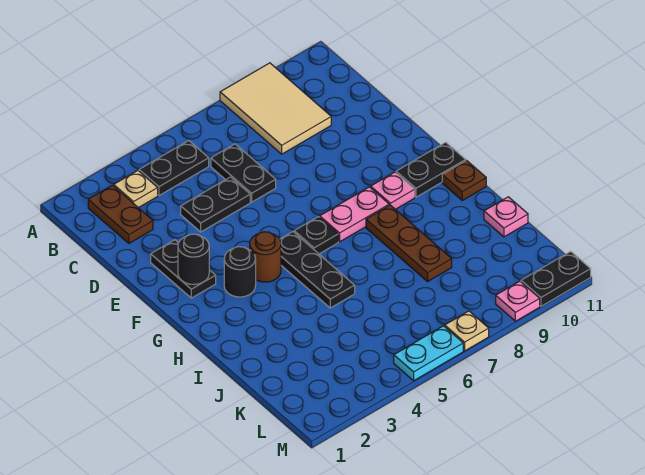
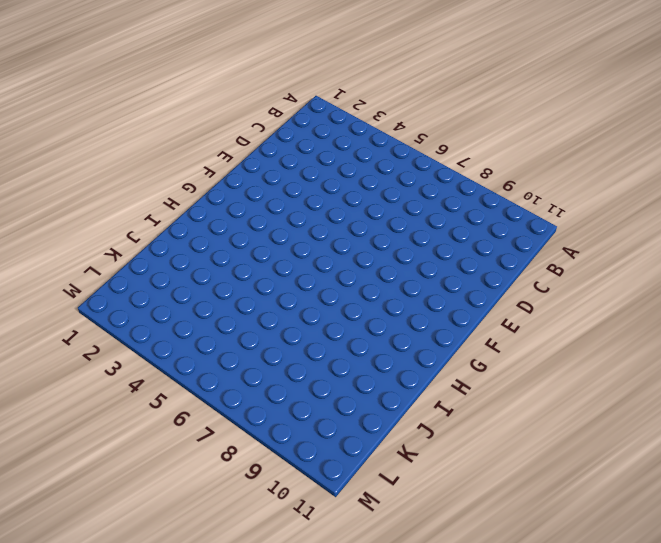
none -> tan 2x3 tile [220,63,331,154]
none -> brown 1x2 plate [88,185,153,243]
none -> tan 1x1 plate [114,170,158,208]

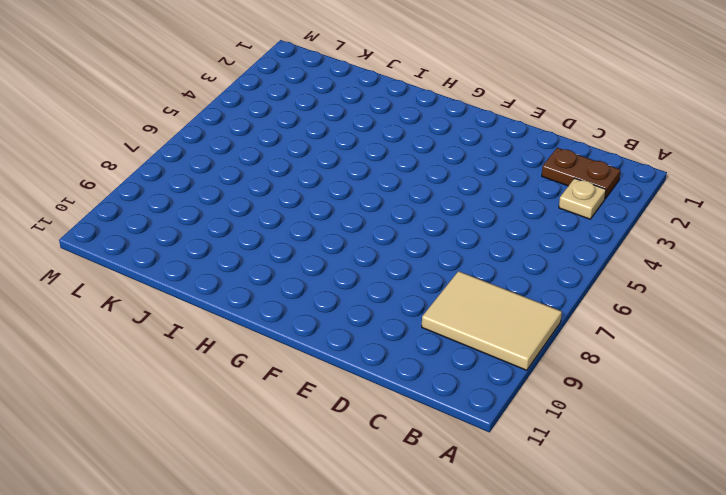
none -> black 1x2 plate [139,141,209,195]
none -> black 1x2 plate [211,144,276,202]
none -> black 1x2 plate [181,177,250,232]

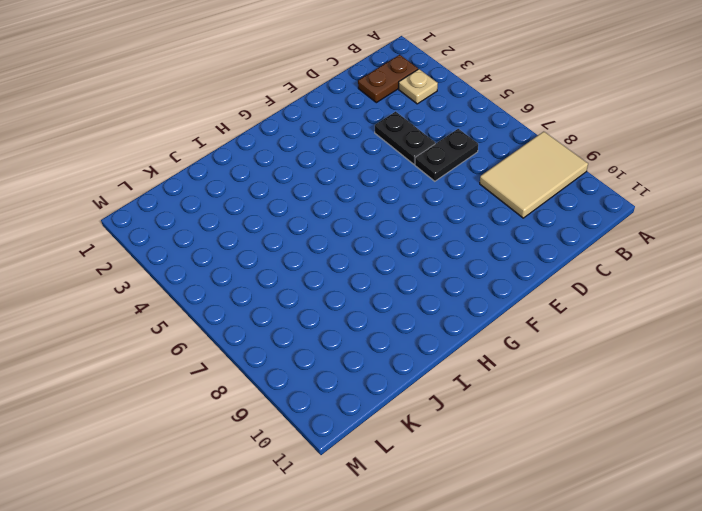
none -> black 1x2 plate [139,141,209,195]
none -> black 1x2 plate [151,240,216,298]
none -> black 1x1 round brick [224,247,256,297]

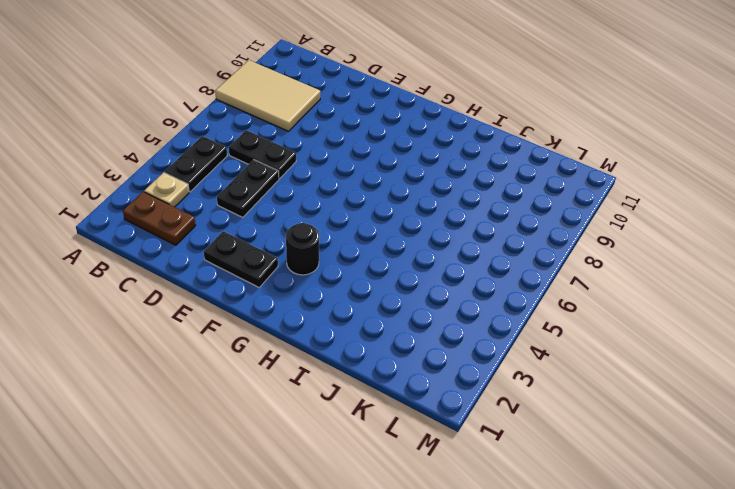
none -> brown 1x1 round brick [250,232,281,282]
none -> black 1x3 plate [280,232,355,308]
none -> black 1x1 plate [294,217,338,254]

